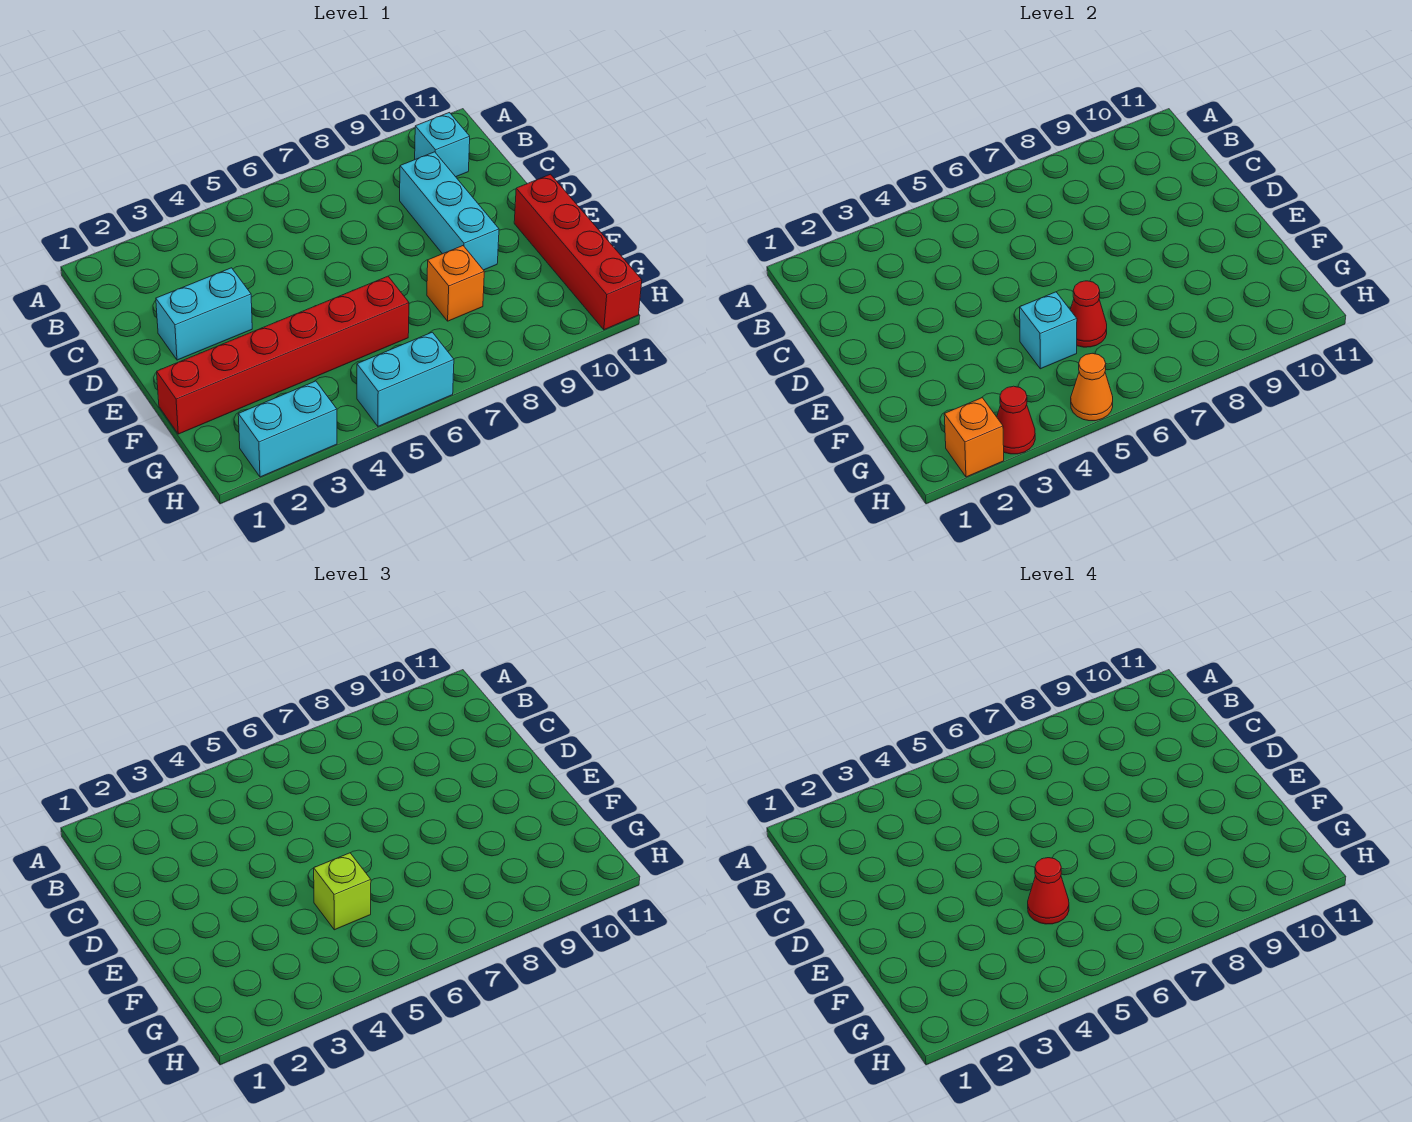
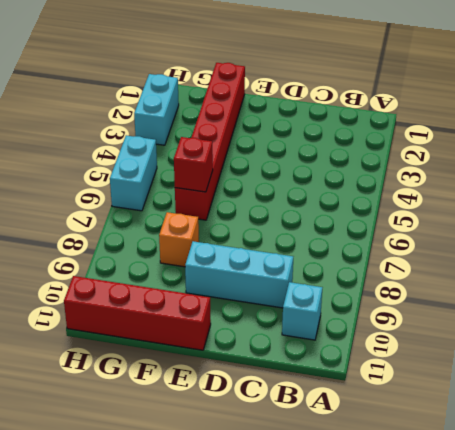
red 1x1 brick [174,137,213,192] -> red 1x1 cone [1070,281,1107,347]
none -> cyan 1x2 brick [156,268,252,360]
none -> cyan 1x1 brick [1020,292,1077,369]
none -> orange 1x1 brick [944,398,1004,477]

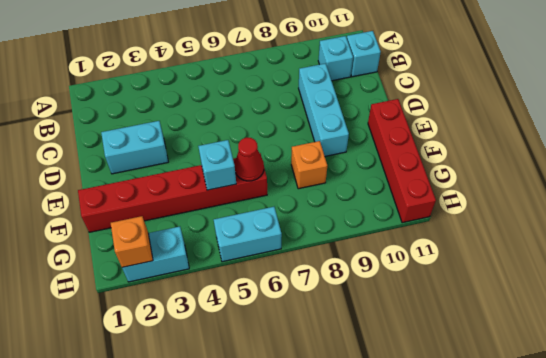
cyan 1x1 brick [347,31,381,77] -> none
none -> red 1x1 cone [997,386,1035,454]
none -> orange 1x1 cone [1071,353,1113,421]
none -> lime 1x1 brick [314,853,371,930]

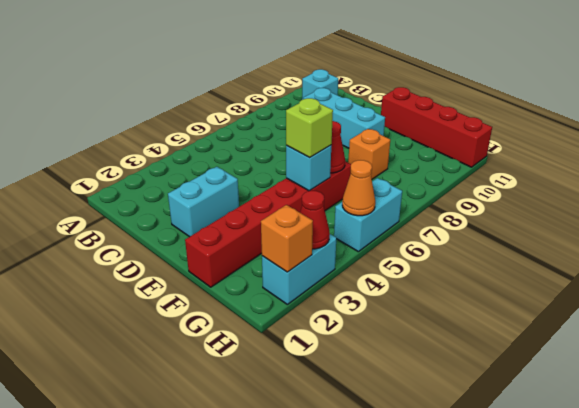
none -> red 1x1 cone [1028,858,1069,924]

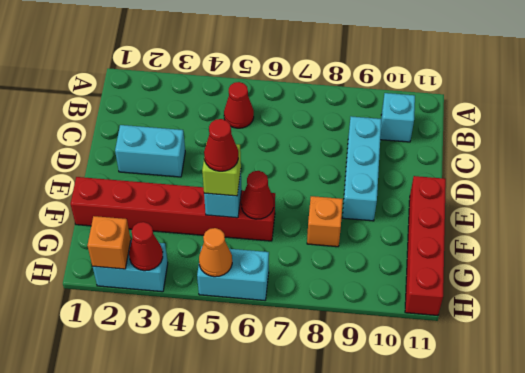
red 1x1 cone [224,82,254,128] -> none

